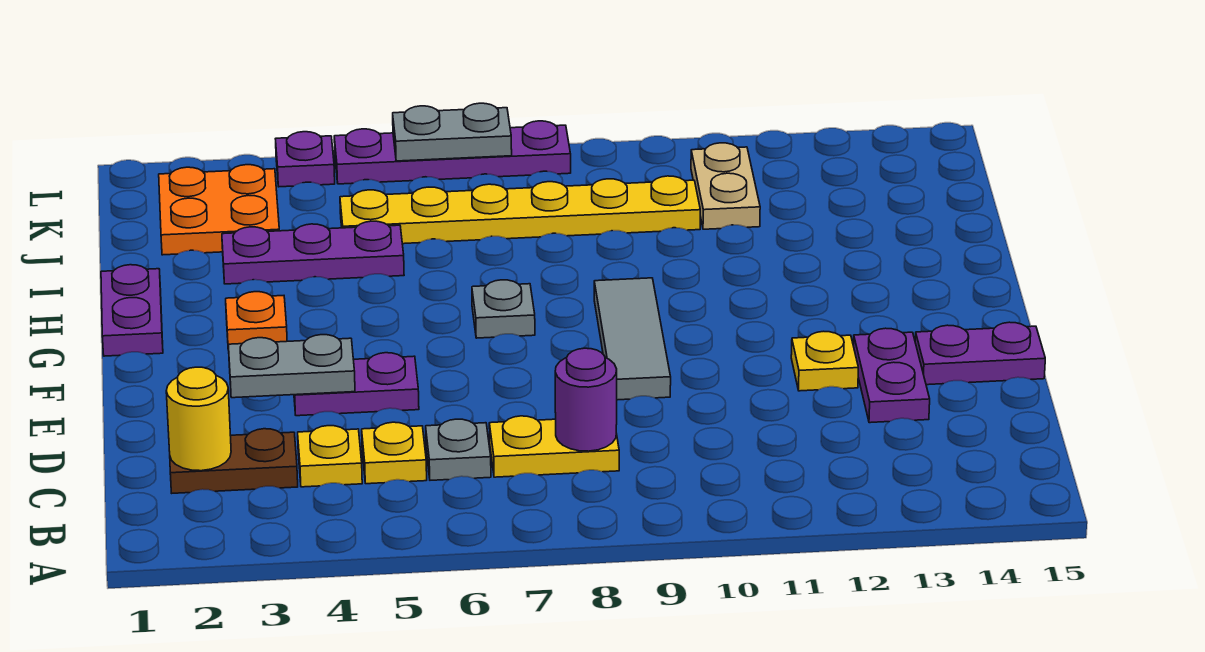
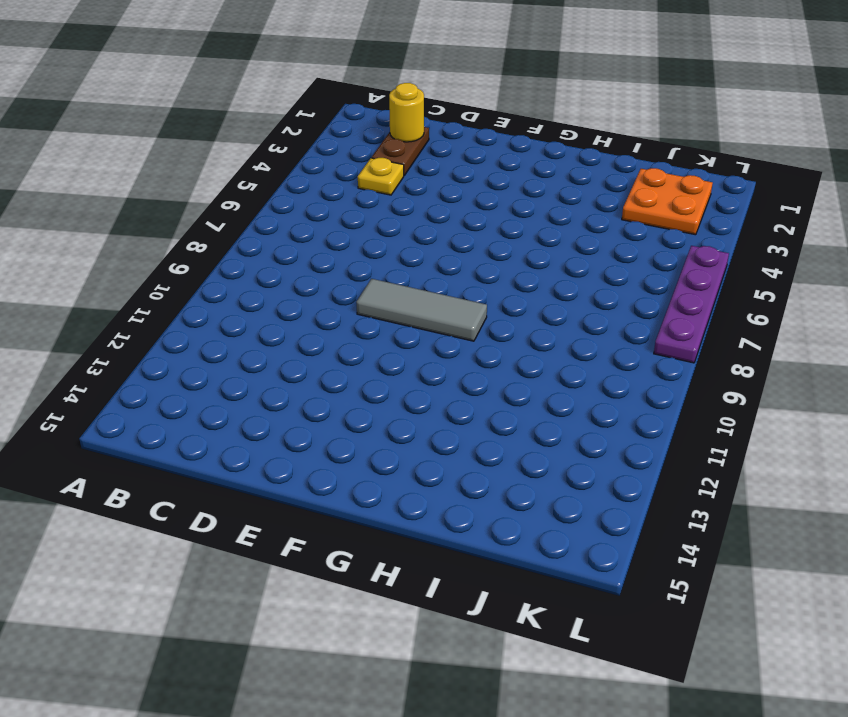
none -> yellow 1x1 plate [362,422,427,484]
none -> grey 1x1 plate [426,419,491,480]
none -> yellow 1x2 plate [489,416,619,477]

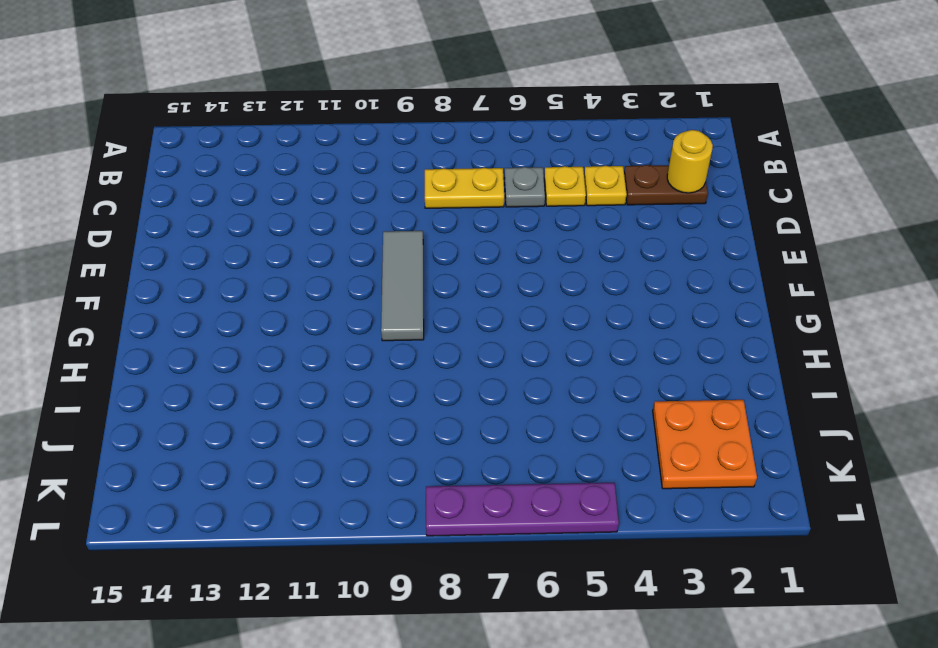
none -> purple 1x2 plate [854,328,930,423]
none -> purple 1x2 plate [294,353,419,416]
none -> yellow 1x1 plate [791,331,858,391]

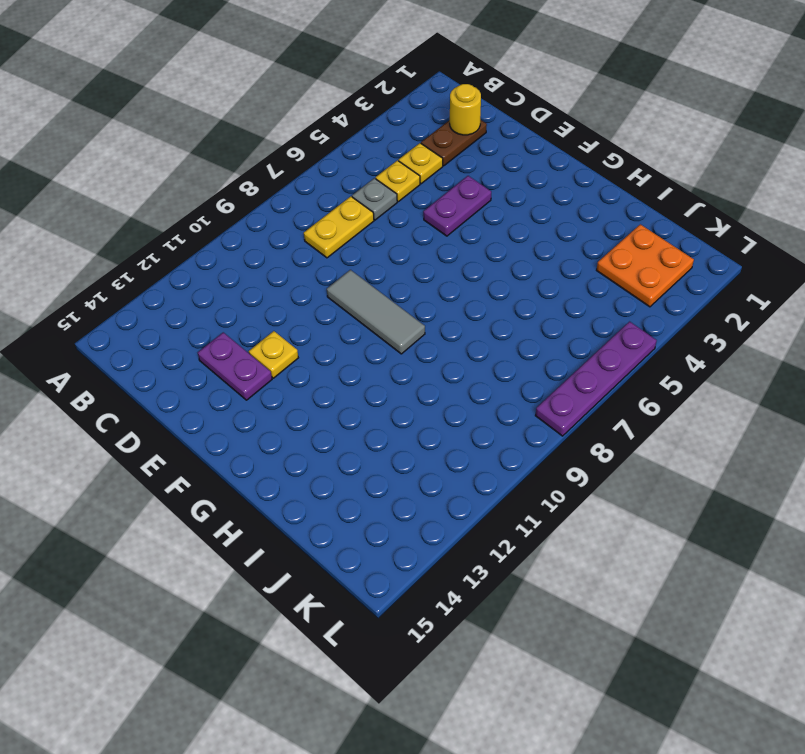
none -> purple 1x2 plate [915,322,1045,385]
none -> purple 1x2 plate [101,265,163,356]
none -> orange 1x1 plate [226,292,287,350]

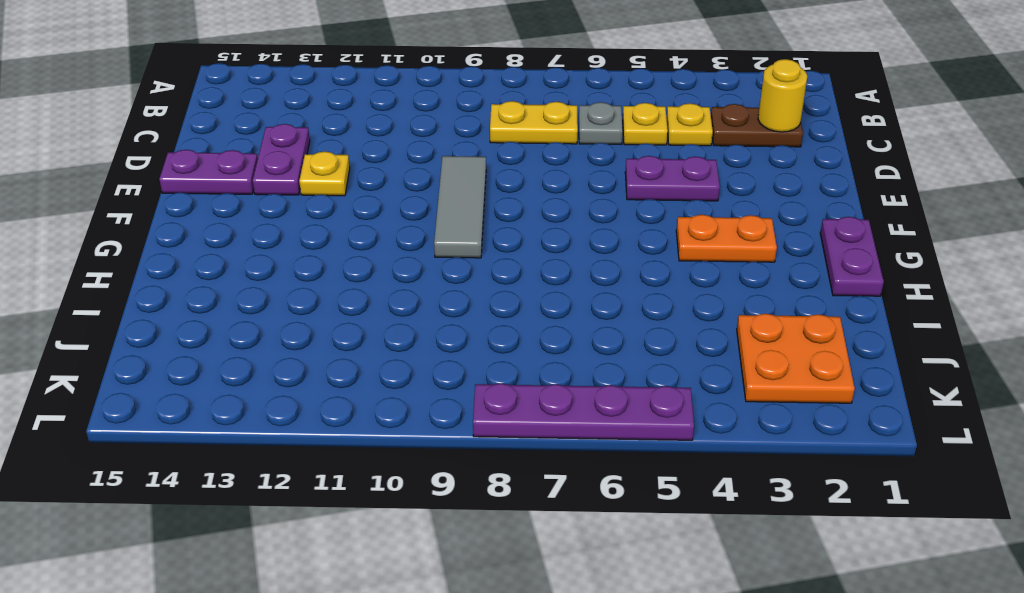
orange 1x2 plate [676,215,777,262] -> orange 1x1 plate [226,292,287,350]
none -> grey 1x1 plate [472,280,535,338]
none -> purple 1x3 plate [222,221,404,284]
none -> yellow 1x6 plate [340,176,700,244]

